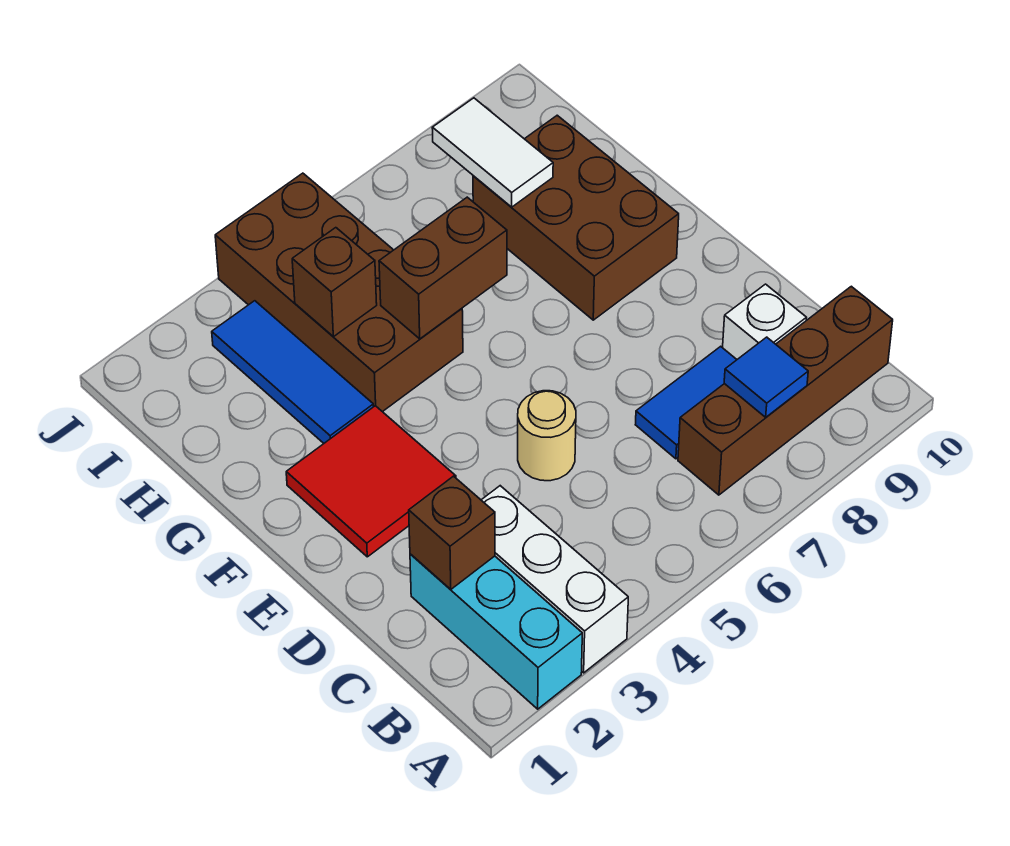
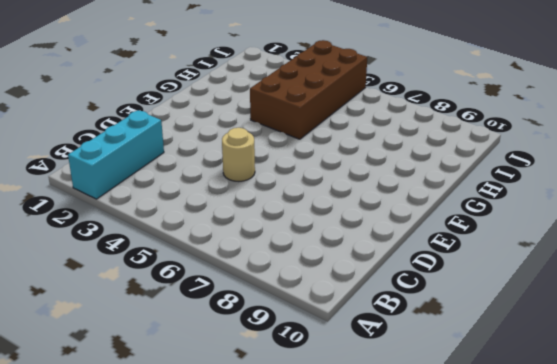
none -> white 1x3 brick [482,486,628,673]
none -> brown 1x4 brick [678,286,893,495]
none -> blue 1x2 tile [635,346,737,459]

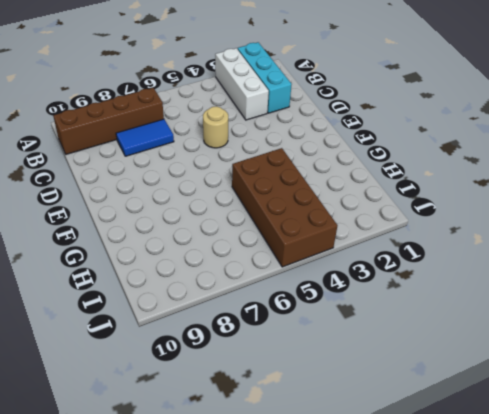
none -> white 1x1 brick [723,284,806,359]
none -> red 2x2 tile [286,406,456,557]
none -> brown 2x3 brick [473,115,679,320]

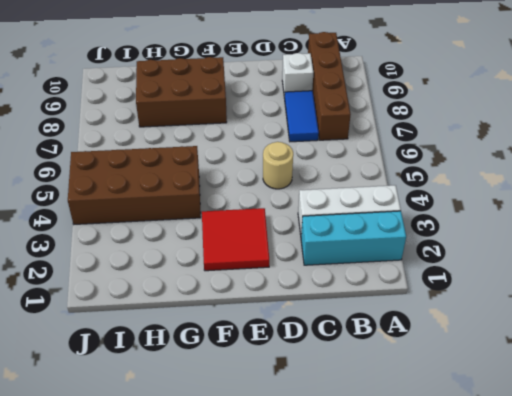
none -> blue 1x3 tile [212,301,374,443]
none -> blue 1x1 tile [724,337,808,417]
none -> brown 1x1 brick [409,476,495,589]

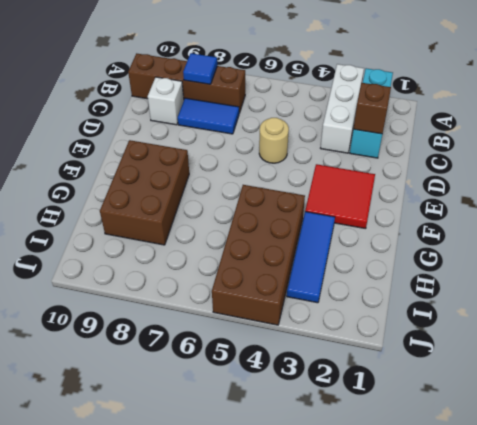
none -> brown 1x2 brick [379,197,507,339]
none -> brown 1x1 brick [292,228,377,337]
none -> white 1x2 tile [432,98,553,207]

